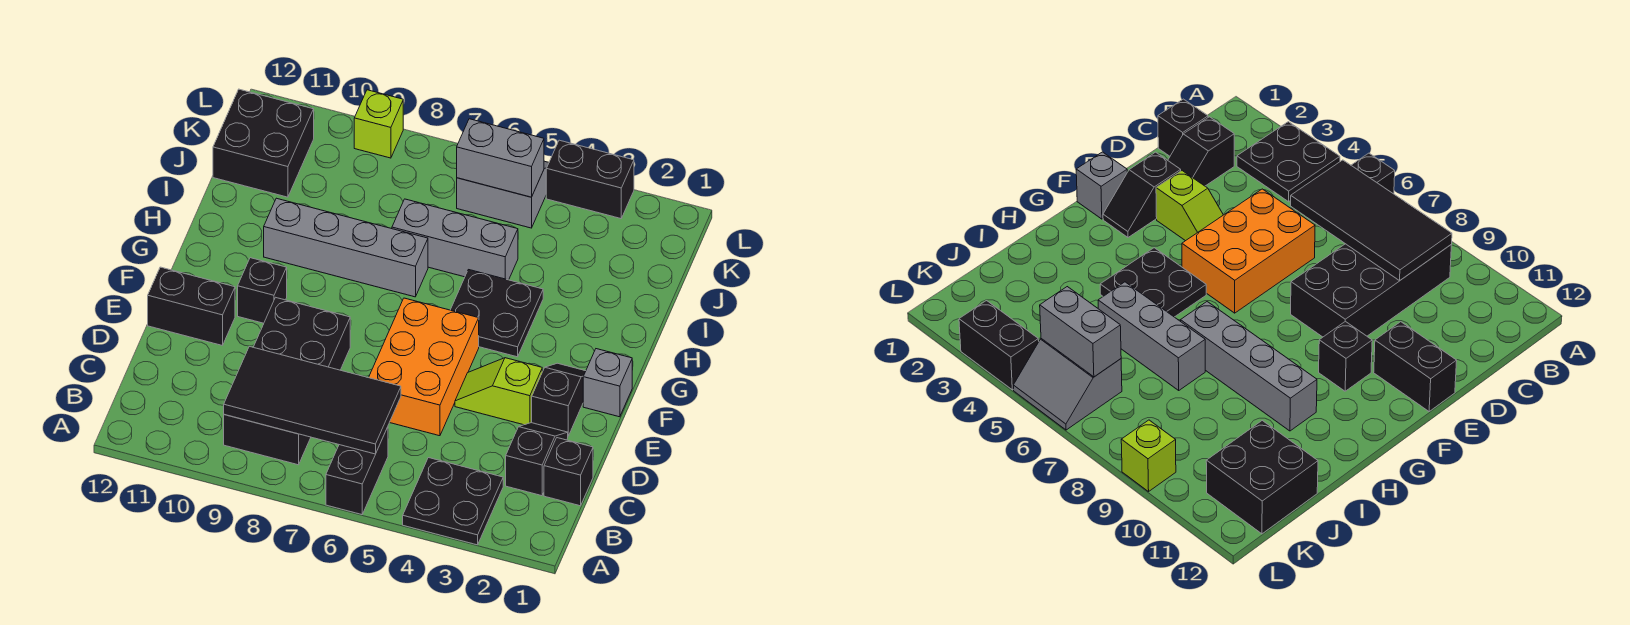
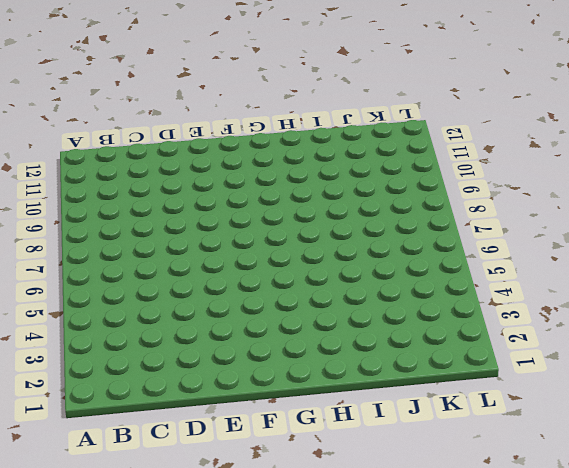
none -> black 2x2 plate [403,458,503,545]
none -> black 1x2 brick [326,427,388,515]
none -> black 2x4 brick [224,297,350,465]

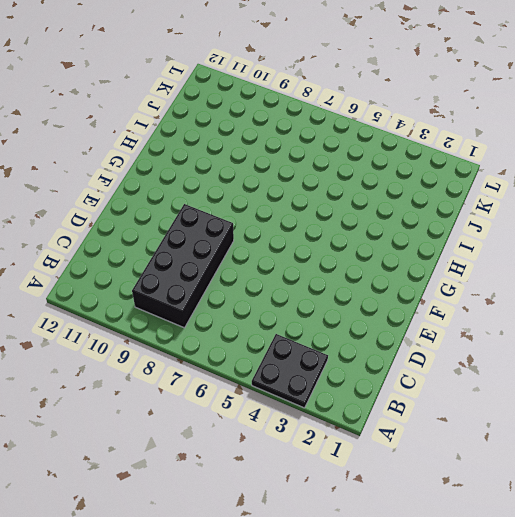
none -> black 1x2 brick [326,427,388,515]
none -> black 1x1 brick [544,438,593,506]
none -> black 1x2 slope [506,423,568,496]

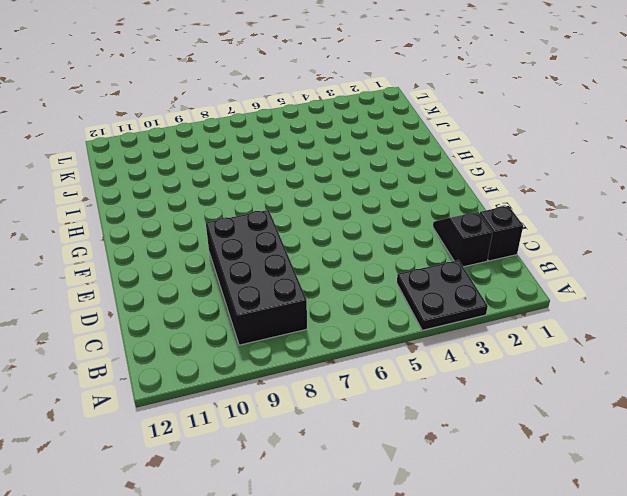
none -> black 1x2 brick [326,427,388,515]
none -> orange 2x3 brick [369,298,479,436]
none -> black 1x2 slope [532,363,586,436]

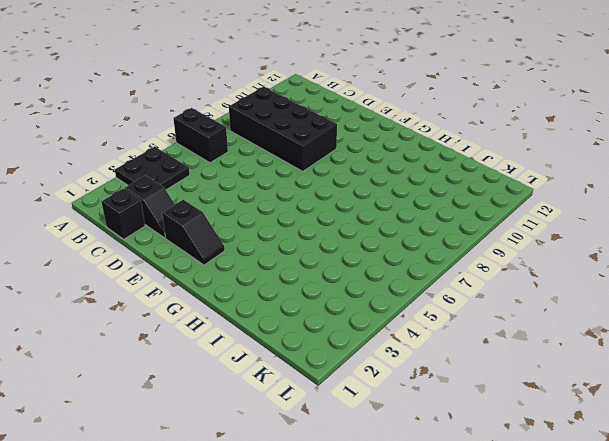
none -> orange 2x3 brick [369,298,479,436]
none -> lime 1x2 slope [455,358,542,425]
none -> black 1x2 brick [148,267,235,346]

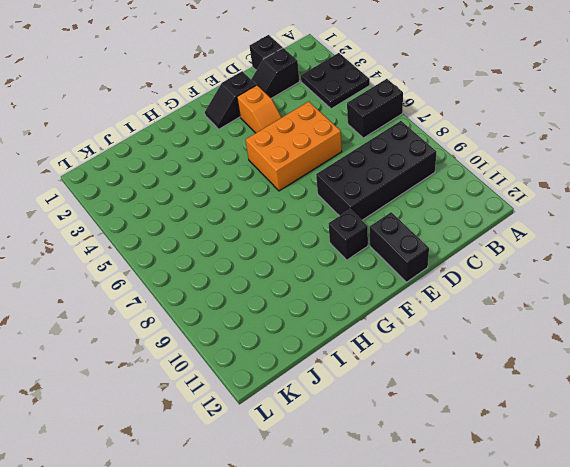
orange 1x2 slope [237,85,282,133] -> lime 1x2 slope [455,358,542,425]
none -> grey 1x1 brick [583,349,632,417]
none -> black 2x2 plate [451,270,543,357]
none -> grey 1x4 brick [264,198,428,297]

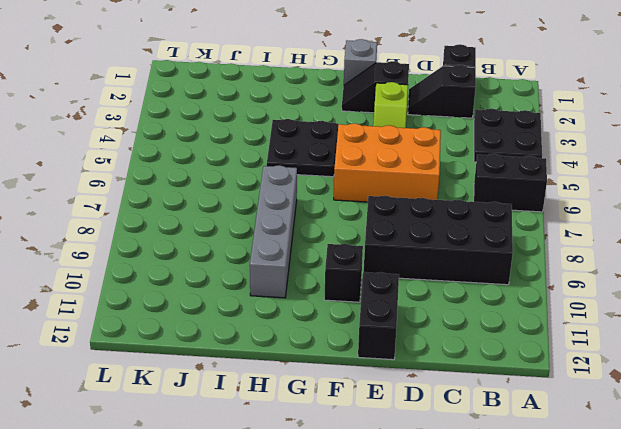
none -> grey 1x3 brick [392,199,518,280]
none -> black 2x2 brick [213,89,314,197]
none -> grey 2x2 slope [457,161,549,228]

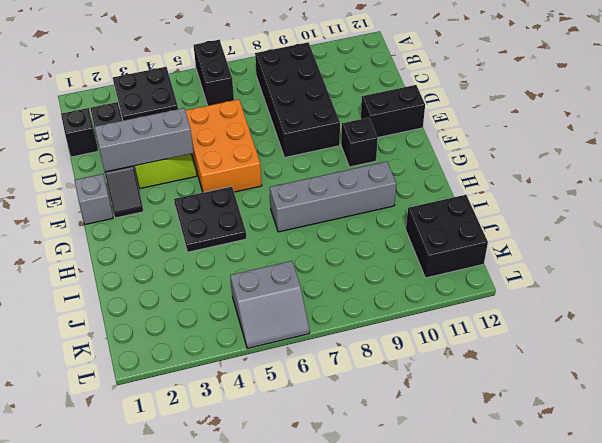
grey 1x3 brick [94,108,194,172] -> grey 1x3 brick moved to [392,199,518,280]
none -> black 1x2 brick [546,140,634,219]
none -> lime 1x1 brick [354,90,403,158]
none -> black 2x4 tile [224,346,401,454]

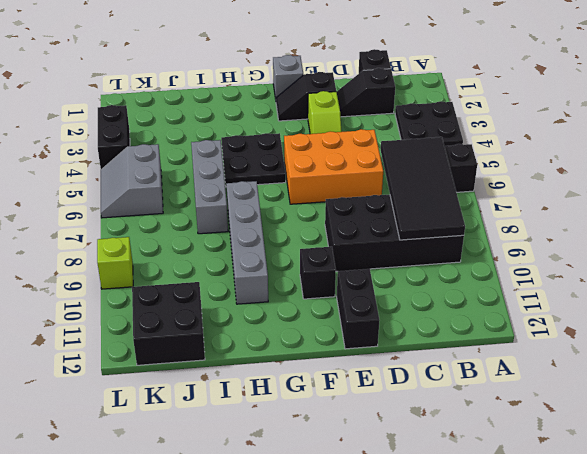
none -> grey 1x2 brick [457,119,544,197]

